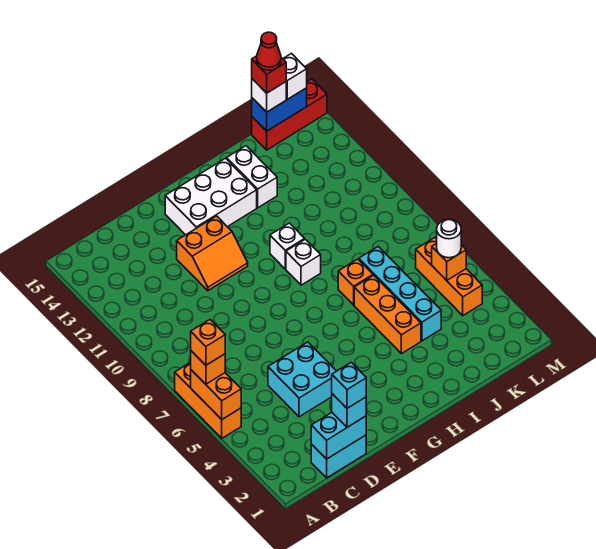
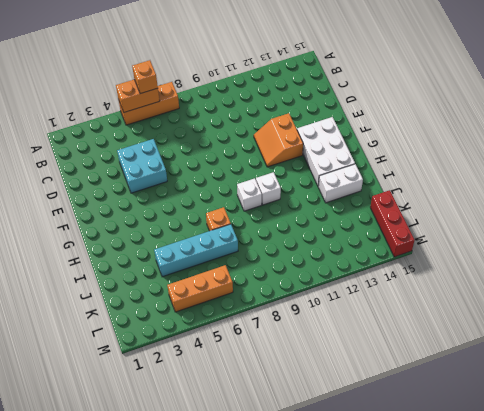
none -> cyan 1x2 brick [311,435,366,478]
none -> orange 1x3 brick [354,275,421,354]
none -> cyan 1x2 brick [311,413,366,459]

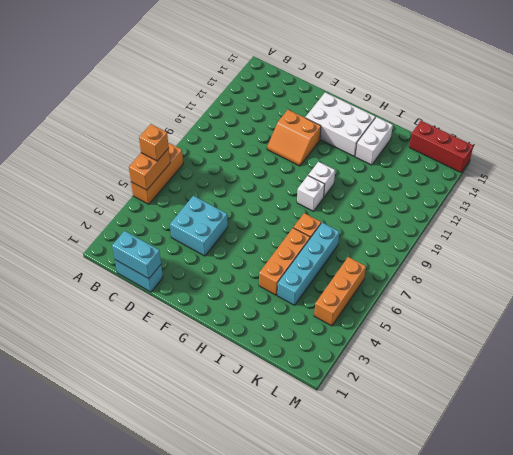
none -> blue 1x2 brick [252,88,307,131]
none -> orange 1x1 brick [432,243,466,280]
none -> cyan 1x1 brick [332,394,366,427]

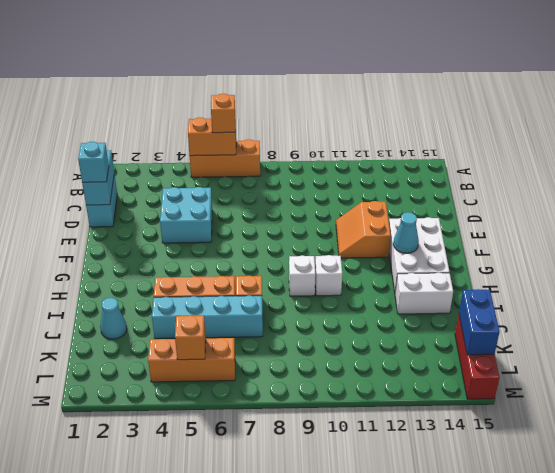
cyan 1x1 cone [393,212,419,253] -> none
cyan 1x1 cone [100,298,127,339] -> none
none -> white 1x1 brick [252,79,286,112]
none -> white 1x1 round brick [437,219,461,258]
none -> white 1x1 brick [283,54,307,99]

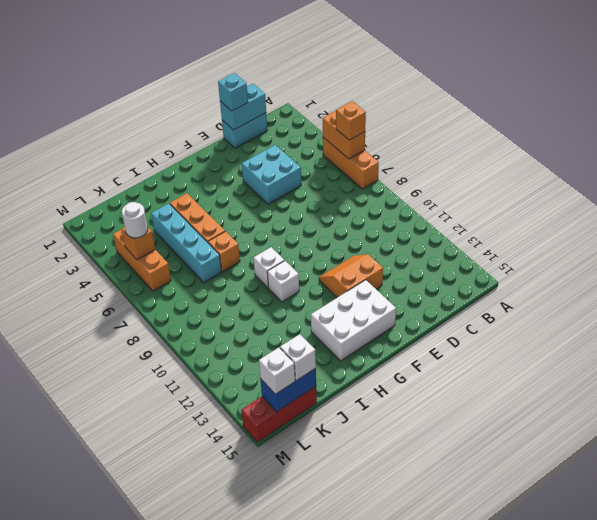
none -> white 1x2 brick [227,146,277,208]
none -> orange 1x1 brick [191,320,225,365]
none -> cyan 1x1 brick [332,362,366,408]

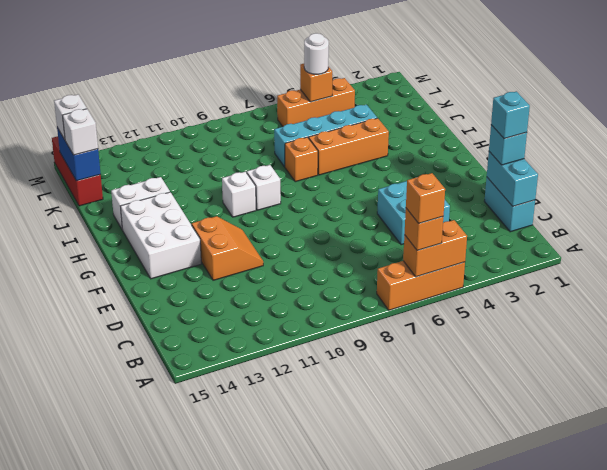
none -> red 1x1 brick [252,56,286,93]
none -> red 1x1 cone [257,32,281,70]

